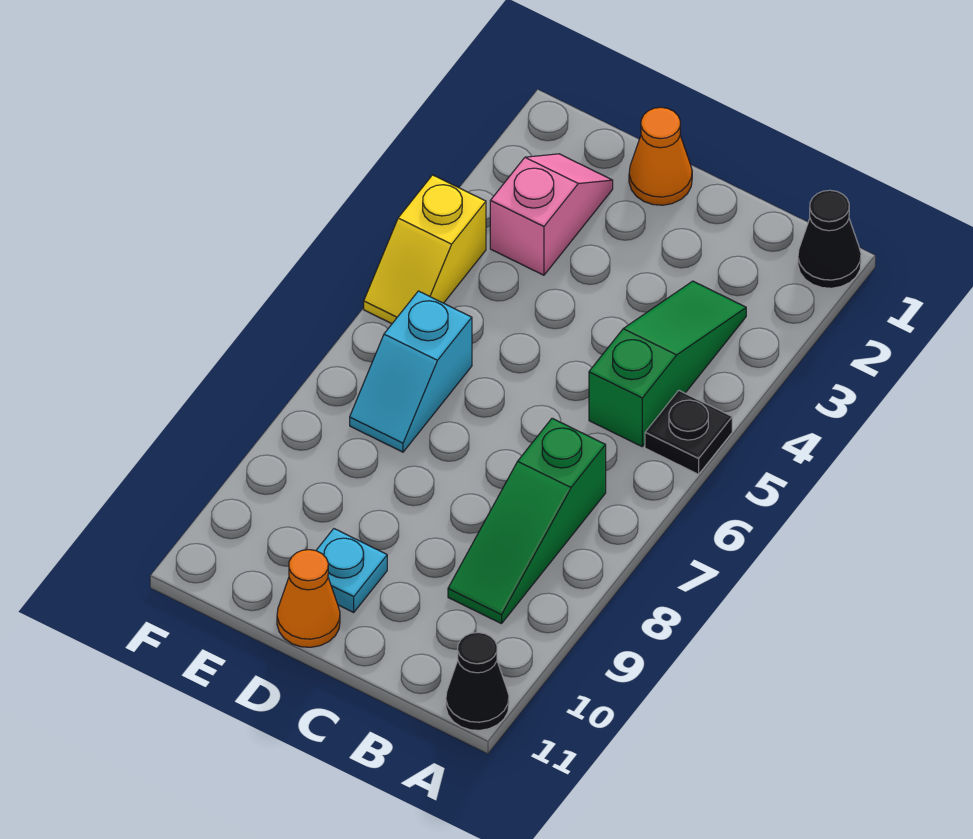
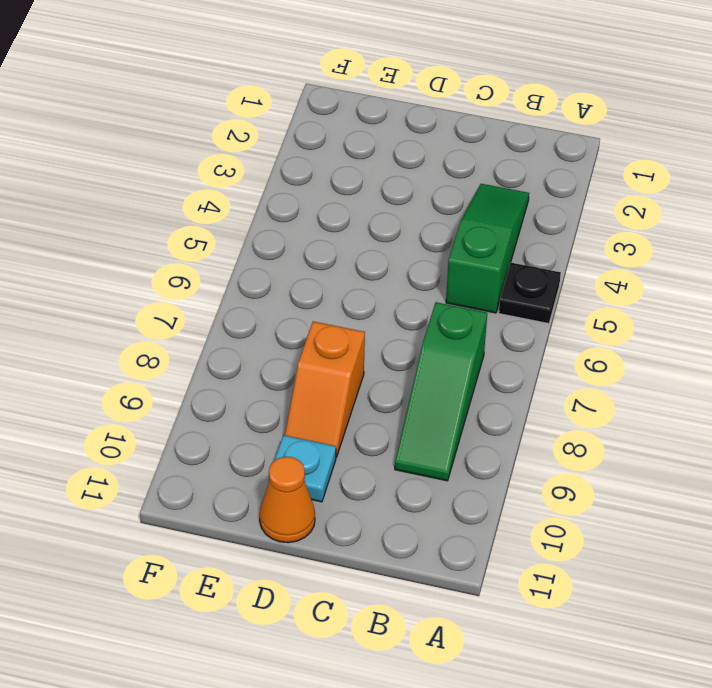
orange 1x2 slope [285,321,365,457] -> none
none -> black 1x1 cone [798,190,861,288]
none -> black 1x1 cone [446,633,509,730]

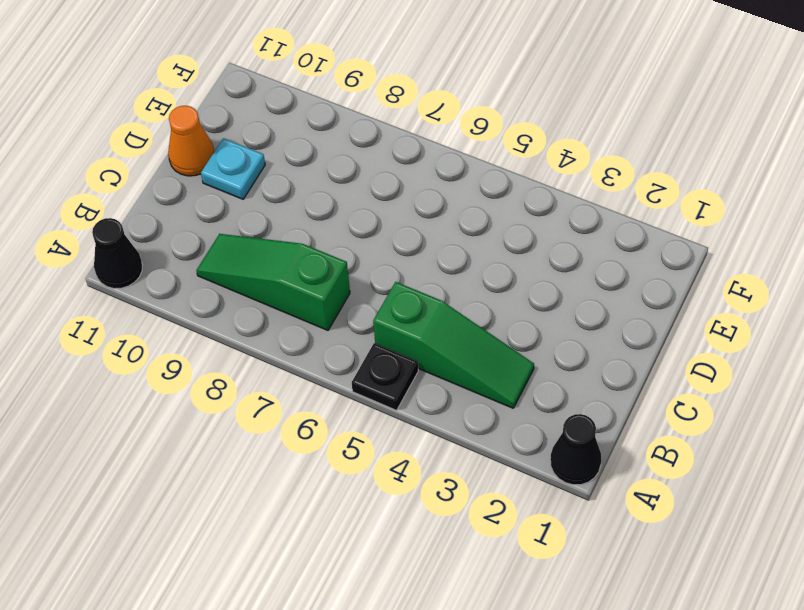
none -> orange 1x1 cone [629,107,692,205]
none -> pink 1x2 slope [490,154,613,275]

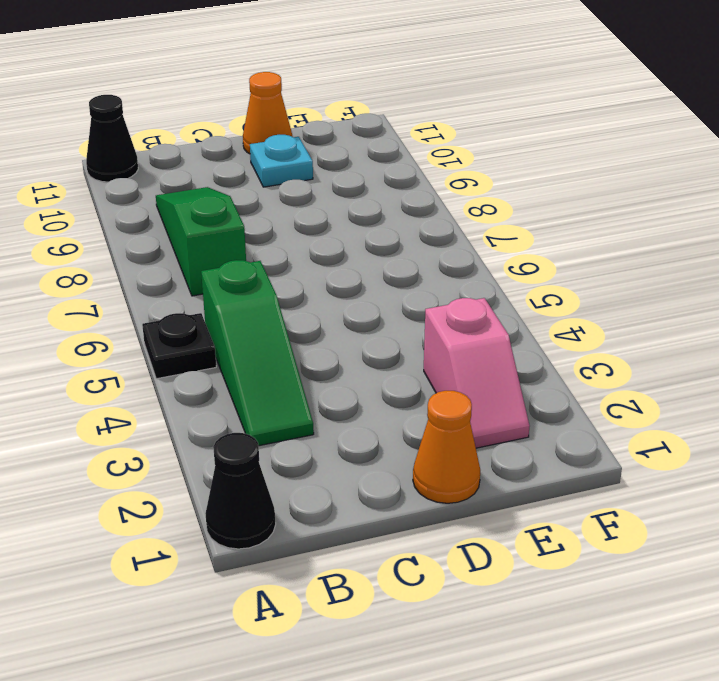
none -> cyan 1x2 slope [350,291,472,452]
none -> yellow 1x2 slope [364,175,486,324]

